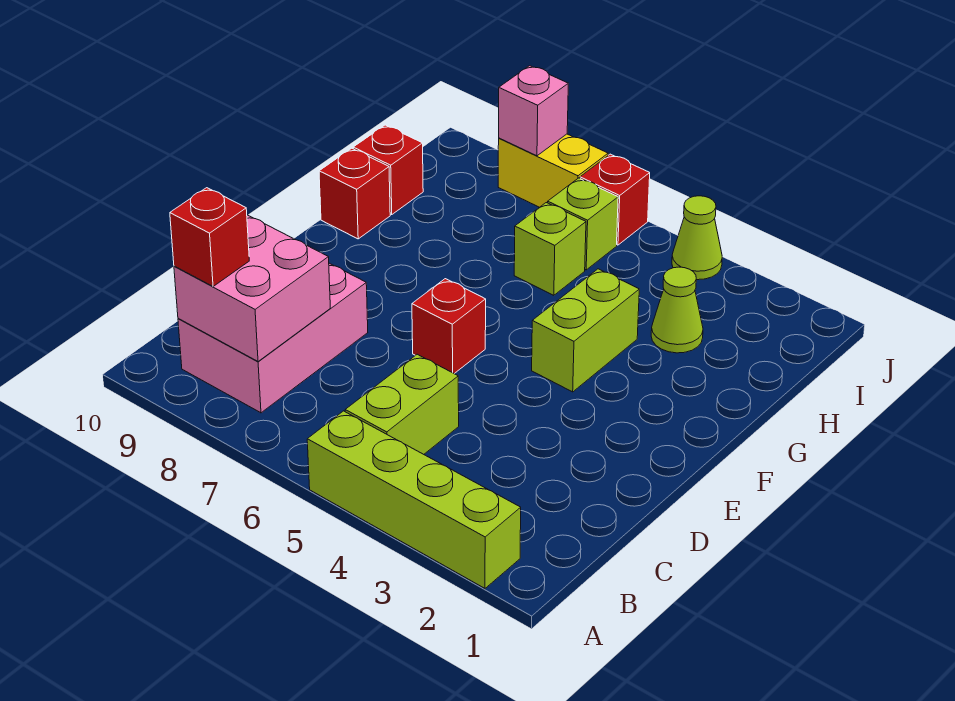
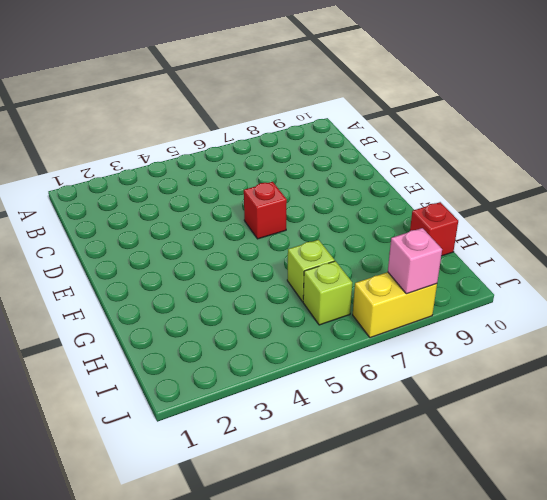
none -> lime 1x4 brick [307,411,521,588]
none -> lime 1x2 brick [345,354,459,454]
none -> pink 2x3 brick [178,263,368,413]

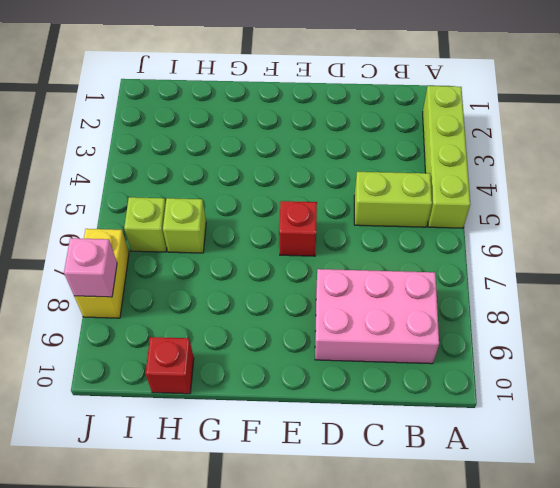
none -> lime 1x2 brick [532,269,639,392]
none -> red 1x1 brick [319,148,390,239]
none -> lime 1x1 cone [651,267,703,353]

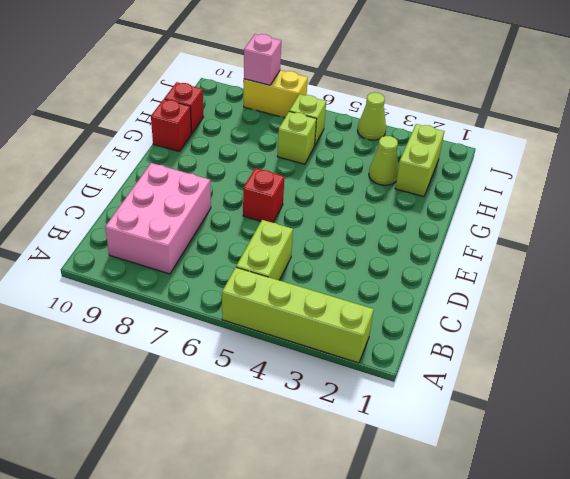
lime 1x2 brick [395,124,444,197] -> lime 1x2 brick moved to [532,269,639,392]
none -> red 1x1 brick [580,154,650,245]
none -> pink 2x2 brick [174,215,330,361]
none -> red 1x1 brick [170,188,249,286]

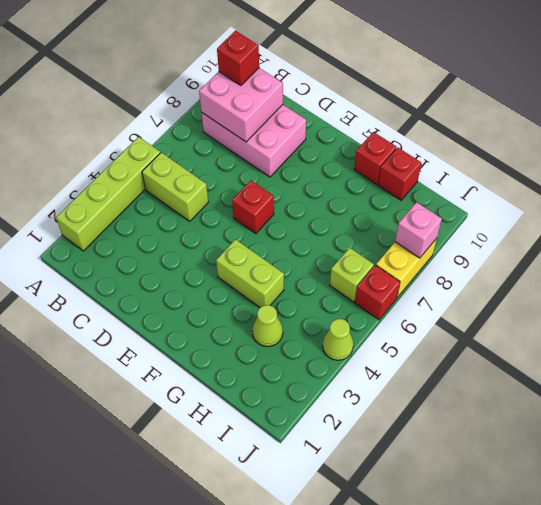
none -> lime 1x1 brick [514,203,586,295]

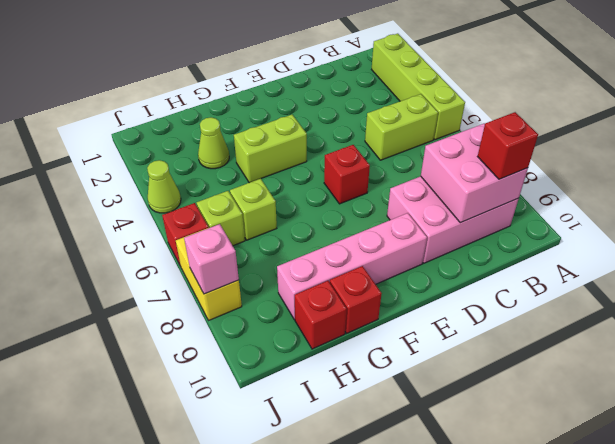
pink 1x4 brick [277,213,427,320] -> none

